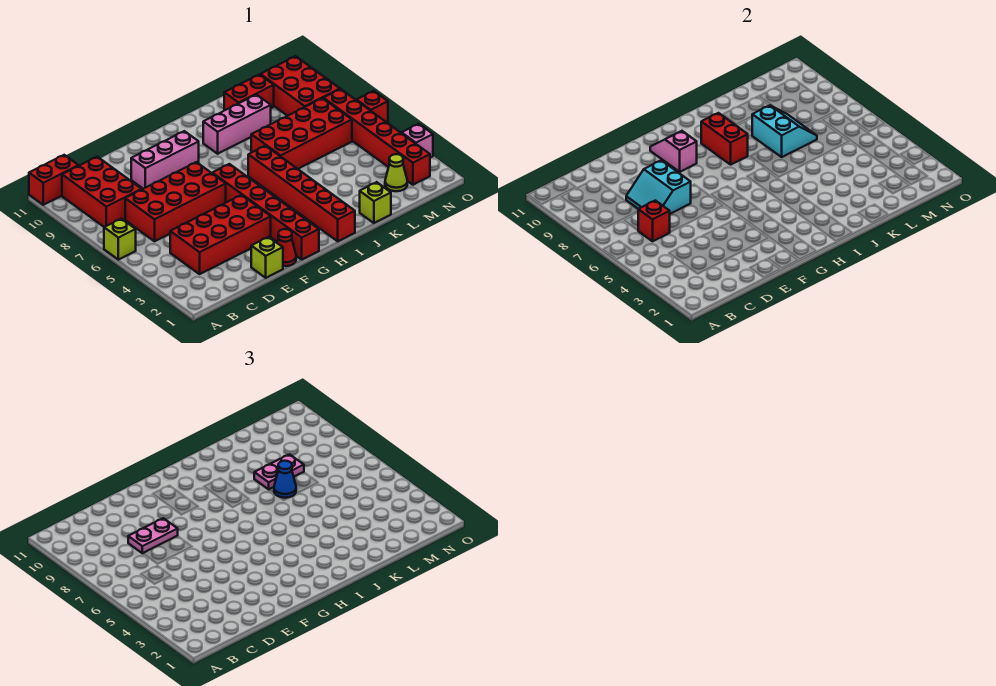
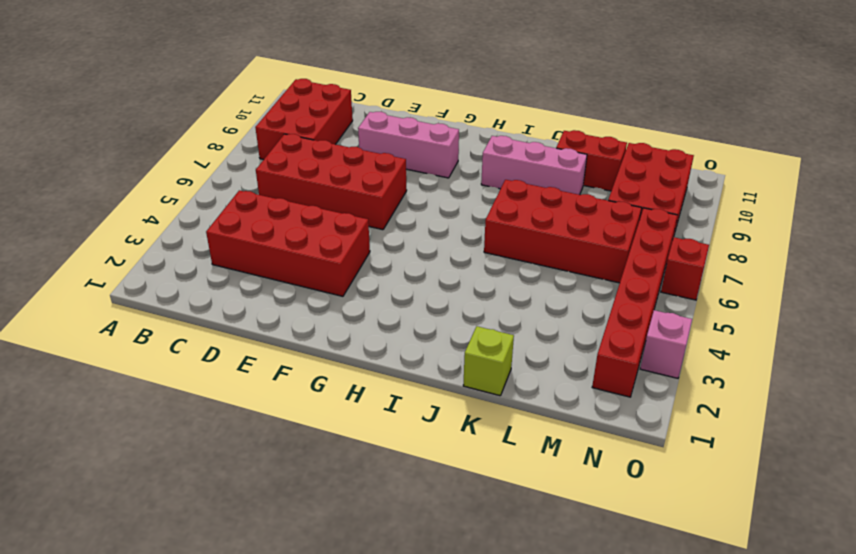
none -> lime 1x1 brick [104,219,136,260]
none -> red 1x2 brick [29,155,79,205]
none -> lime 1x1 brick [251,237,283,278]

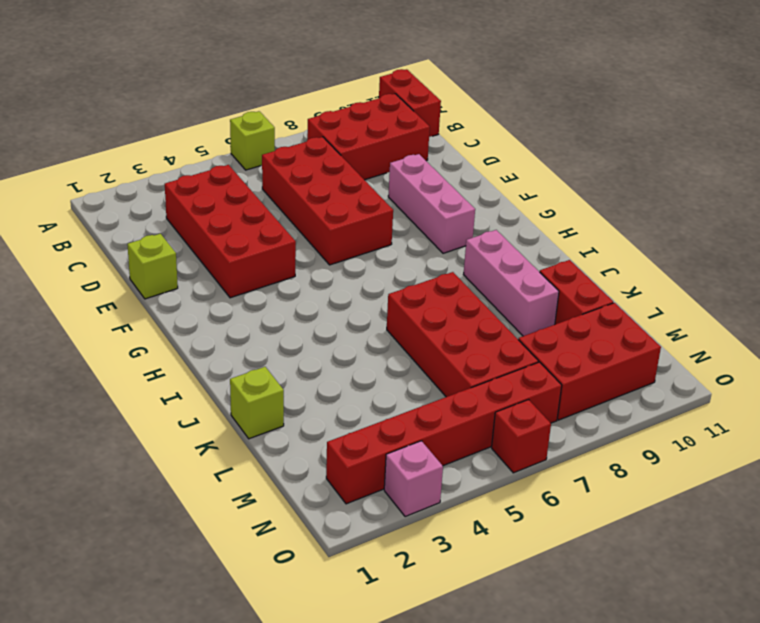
none -> red 1x1 cone [277,229,296,266]
none -> red 1x6 brick [212,164,319,259]
none -> red 1x6 brick [248,146,355,241]

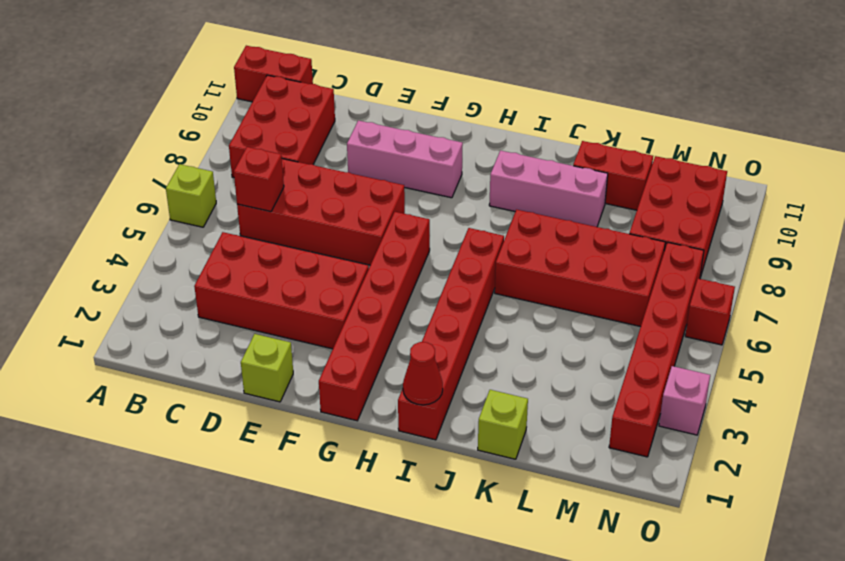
red 1x1 cone [403,342,443,405] -> red 1x1 cone moved to [277,229,296,266]
none -> lime 1x1 cone [385,154,407,191]
none -> cyan 2x2 slope [626,160,691,214]
none -> pink 1x2 slope [650,131,697,172]

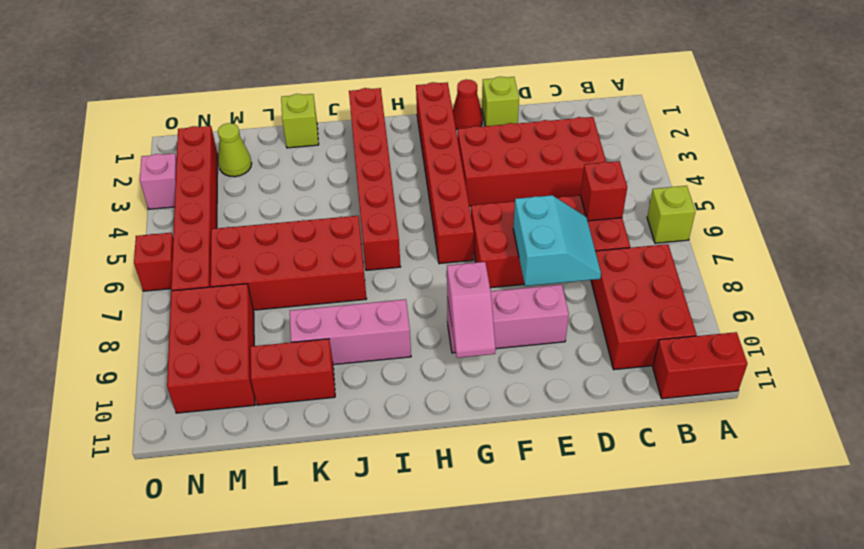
none -> red 1x2 brick [701,113,748,165]
none -> cyan 2x2 slope [752,105,817,157]
none -> pink 1x2 plate [128,518,178,553]

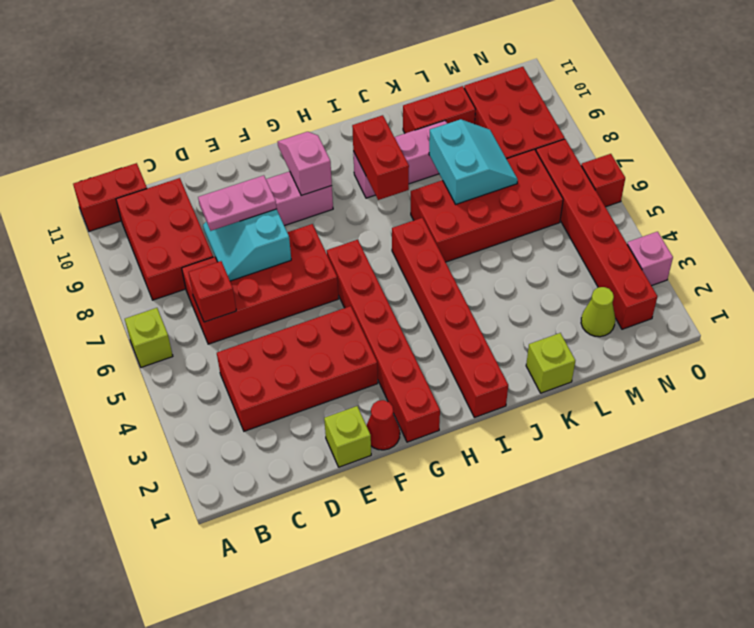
none -> blue 1x1 cone [274,461,296,498]
none -> pink 1x2 plate [254,454,304,489]

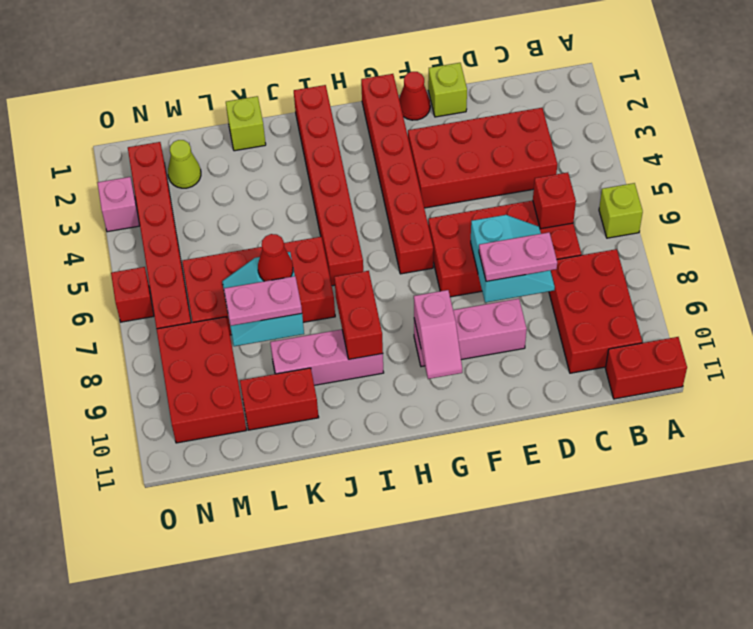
red 1x1 cone [258,234,293,281] -> blue 1x1 cone [274,461,296,498]

